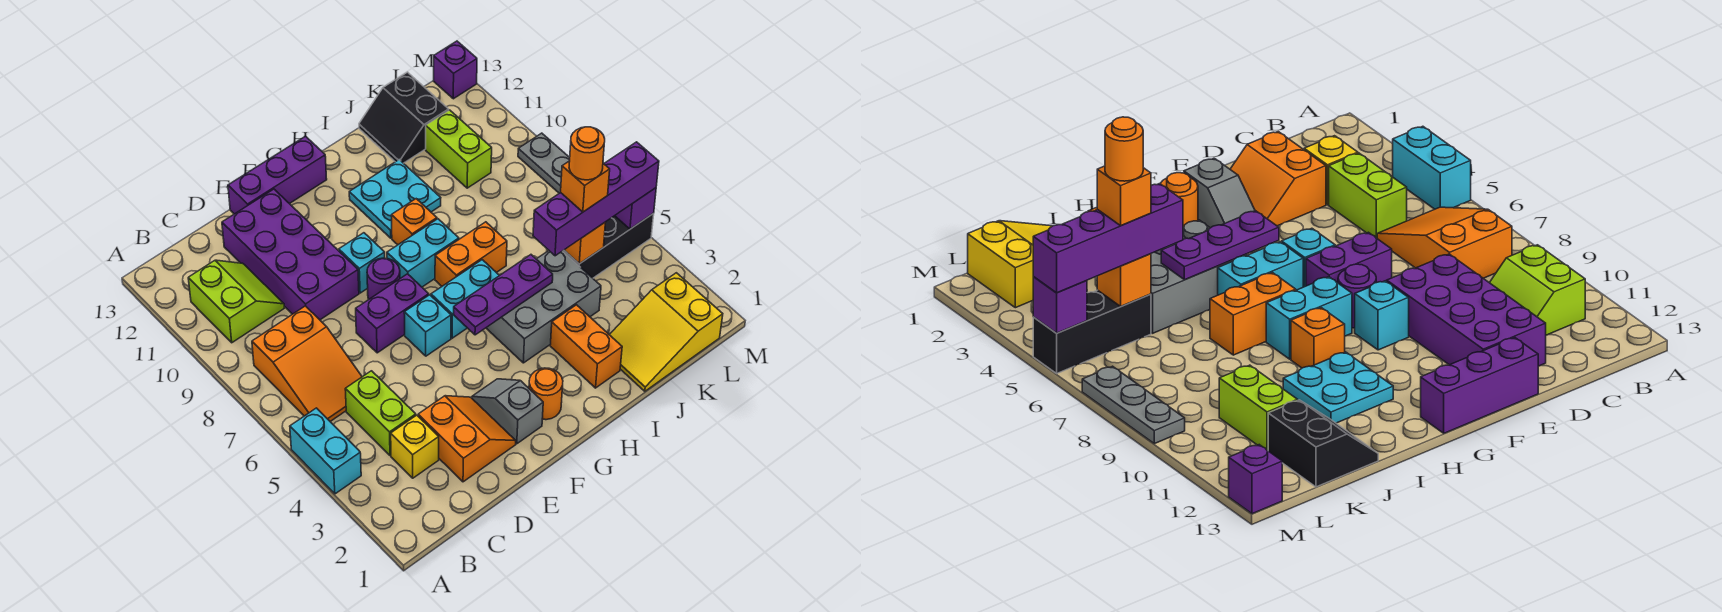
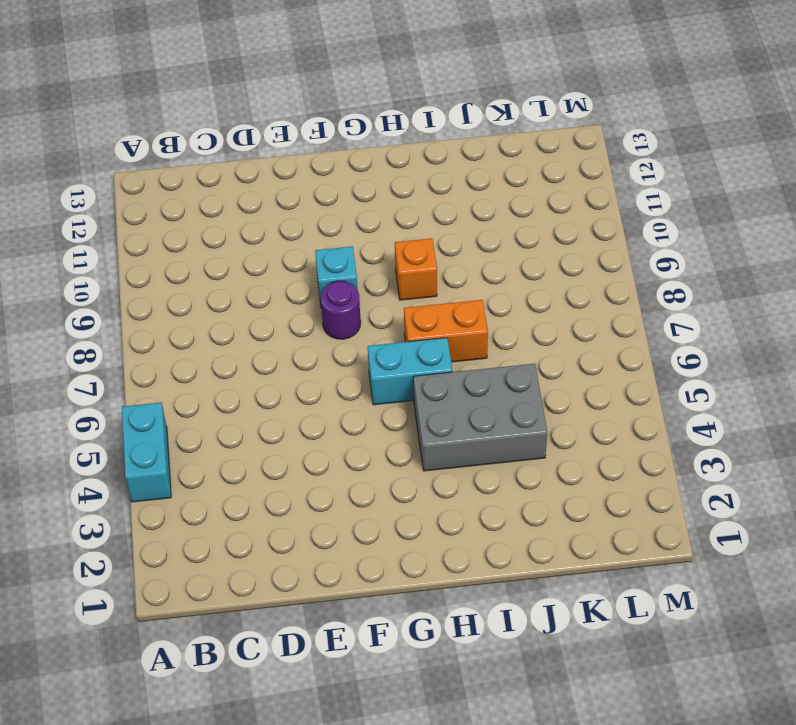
none -> orange 2x3 slope [252,306,362,421]
none -> lime 2x2 slope [188,260,284,343]
none -> yellow 1x1 brick [391,415,439,478]
none -> lime 1x2 brick [345,371,416,456]

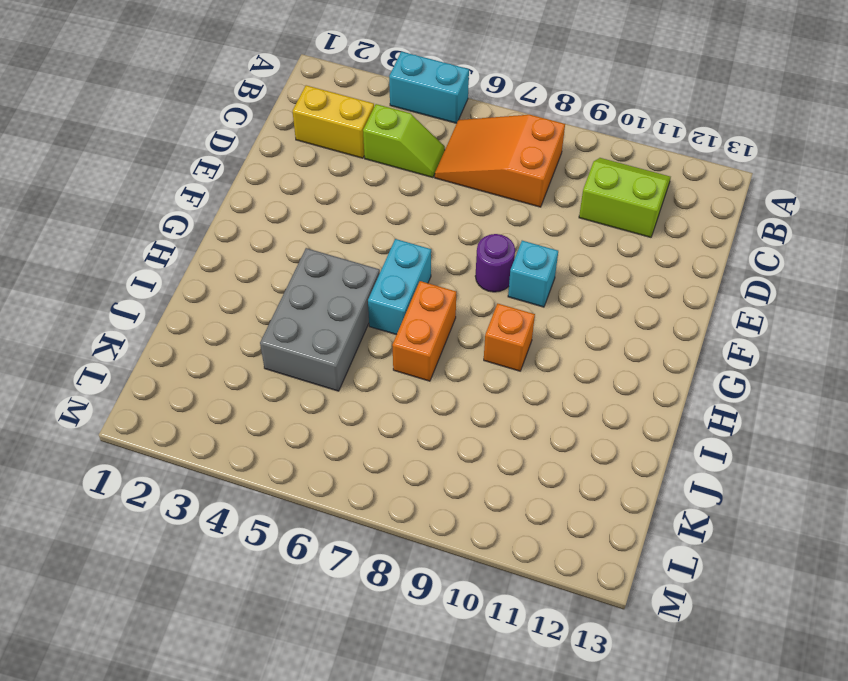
lime 2x2 slope [579,158,671,237] -> lime 2x2 slope turned to [188,260,284,343]
yellow 1x2 brick [293,85,374,158] -> yellow 1x1 brick [391,415,439,478]
lime 1x2 slope [363,104,445,178] -> lime 1x2 brick [345,371,416,456]
none -> orange 2x2 slope [418,396,516,482]
none -> purple 2x4 brick [222,189,359,320]
none -> purple 1x2 brick [356,274,429,353]
none -> purple 1x3 brick [228,136,327,214]

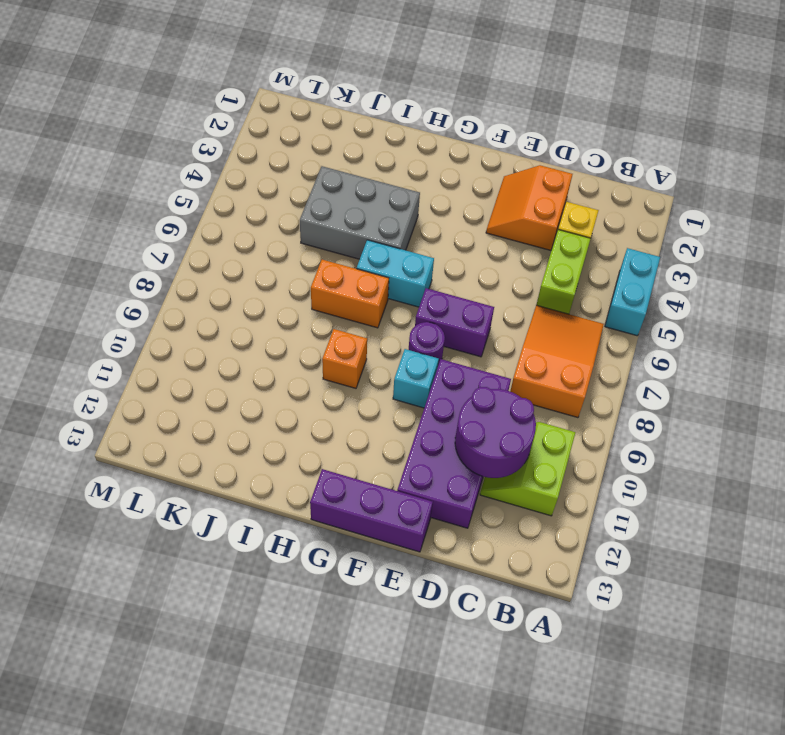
purple 2x2 round brick [455,387,536,478] -> none
none -> grey 1x2 slope [472,379,543,444]
none -> cyan 1x1 brick [404,295,451,356]
none -> orange 1x1 round brick [529,368,563,420]
none -> cyan 1x2 brick [387,219,459,287]

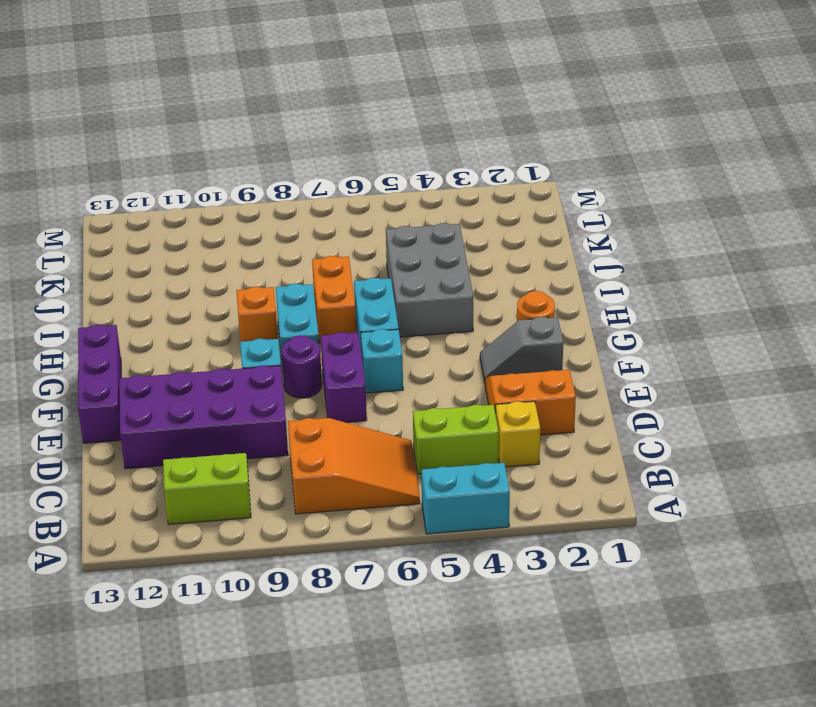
none -> cyan 2x2 plate [349,160,441,238]
none -> orange 1x2 brick [550,305,622,388]
none -> yellow 2x3 slope [610,273,723,391]
none -> black 2x2 slope [359,72,449,163]

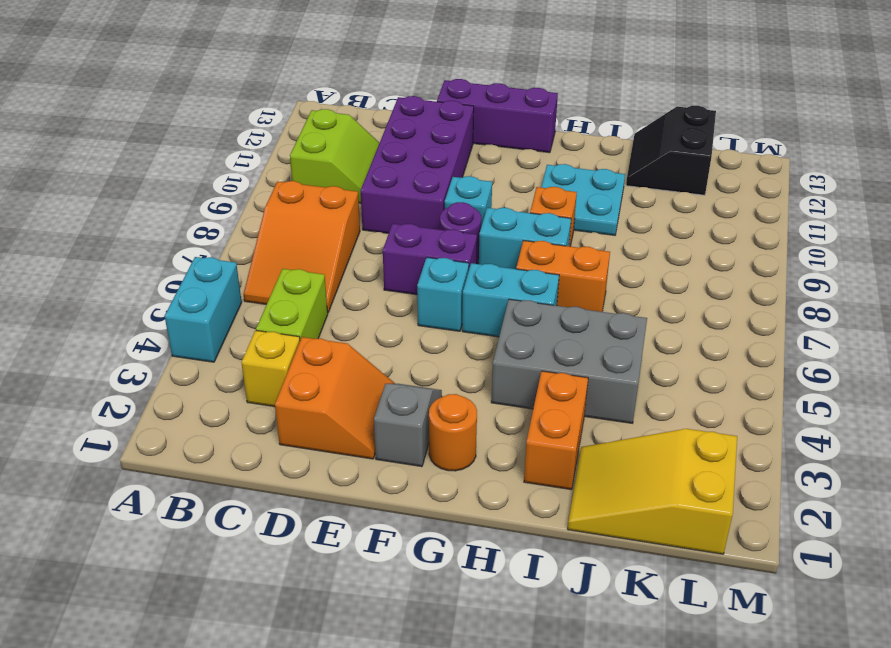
none -> black 1x3 brick [563,213,654,278]
none -> lime 1x2 brick [426,110,492,188]
none -> grey 1x3 plate [518,133,570,193]
none -> purple 1x1 brick [434,41,477,99]

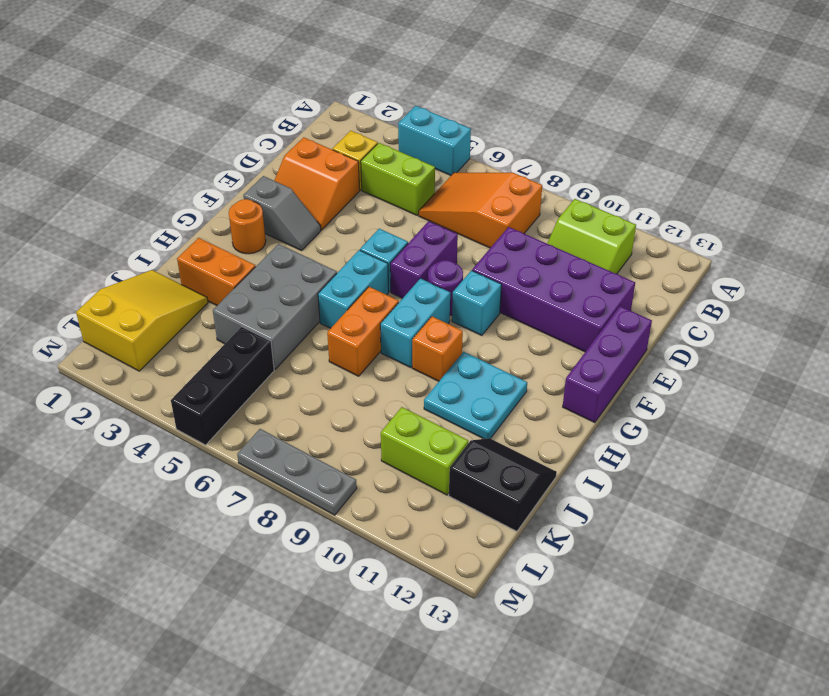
none -> purple 1x1 brick [434,41,477,99]
none -> purple 1x3 plate [454,255,553,335]
none -> orange 1x1 brick [564,222,606,264]
none -> purple 1x1 brick [615,188,656,229]

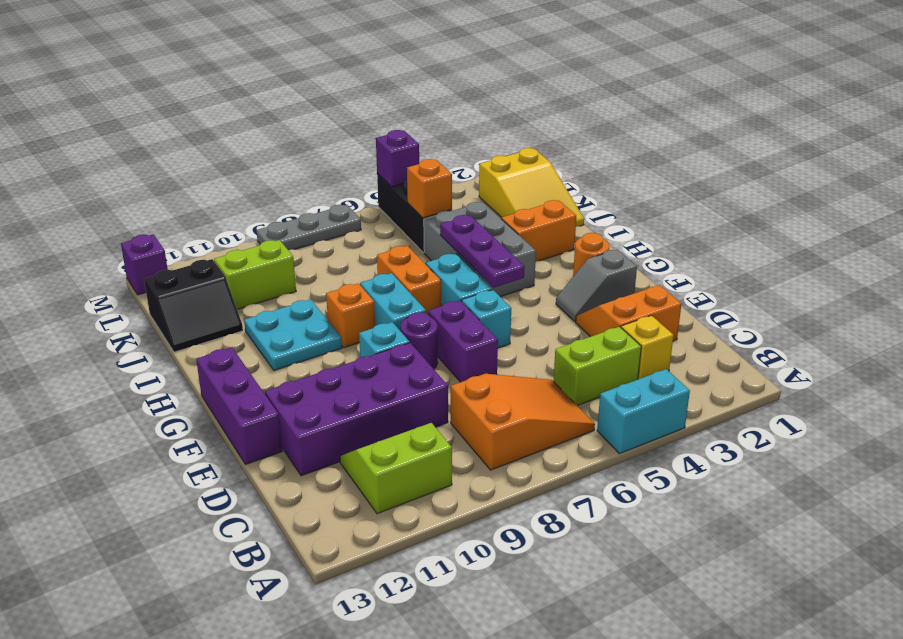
none -> purple 1x4 brick [533,142,659,256]
none -> orange 1x1 brick [561,161,610,212]
none -> orange 1x1 round brick [569,127,605,180]

